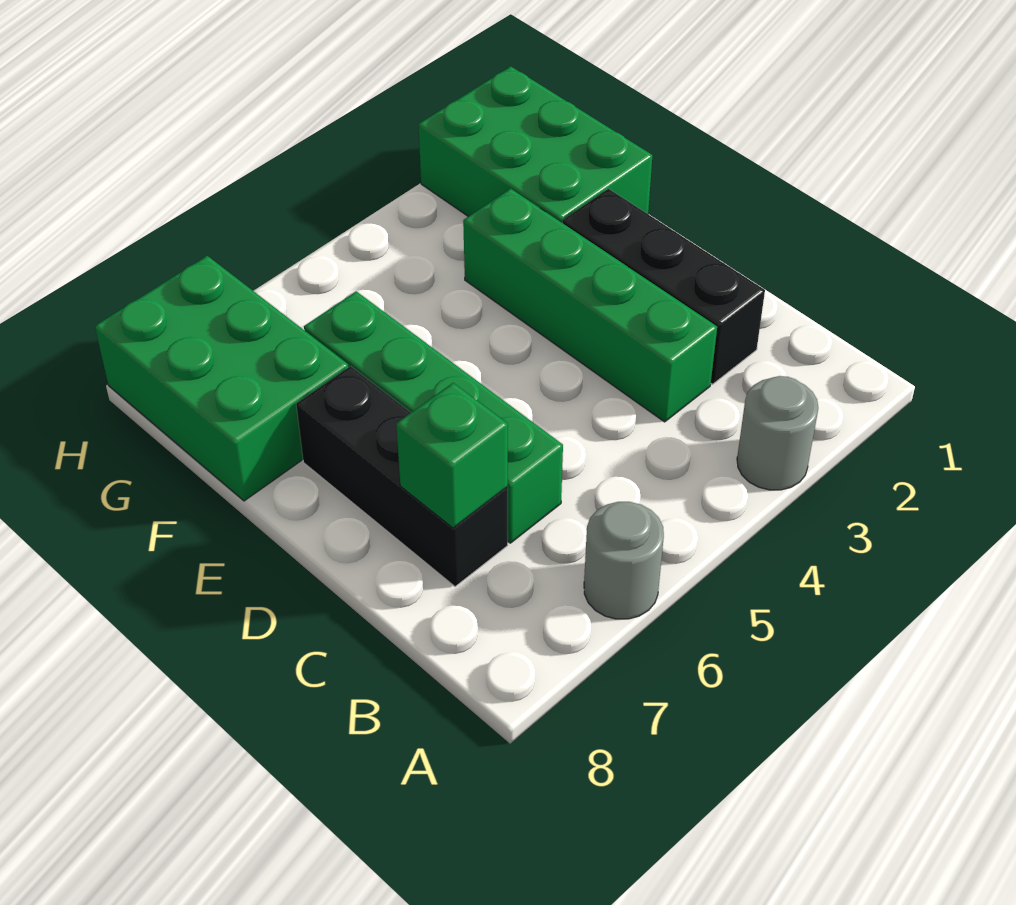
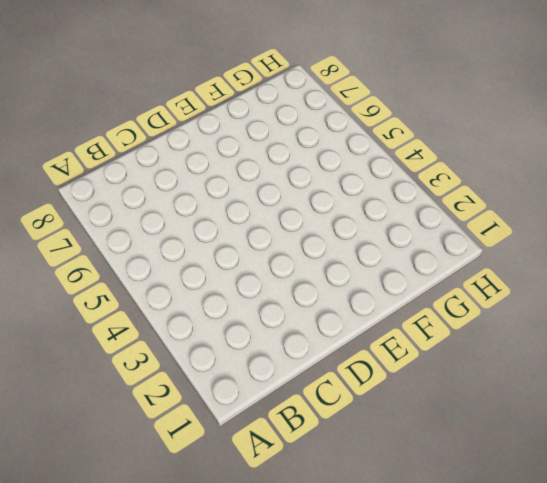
none -> grey 1x1 round brick [737,376,818,490]
none -> grey 1x1 round brick [584,502,664,619]

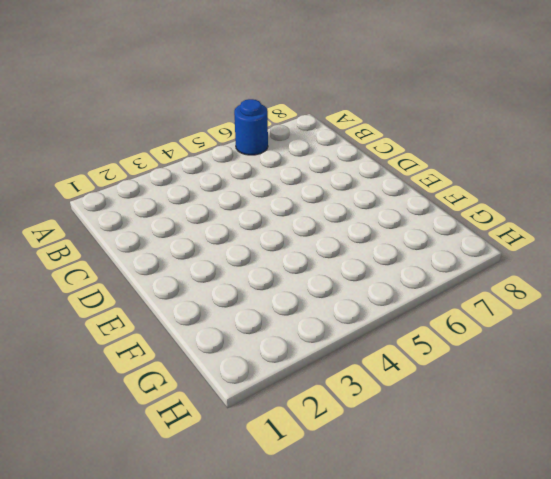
blue 1x1 round brick [234,99,268,155] -> grey 1x1 round brick [584,502,664,619]
none -> grey 1x1 round brick [737,376,818,490]
none -> black 1x3 brick [563,189,765,384]

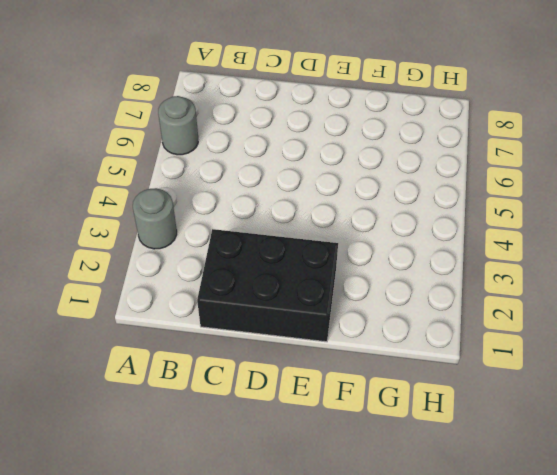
black 2x3 brick [197,229,338,342] -> black 1x3 brick [563,189,765,384]
none -> green 1x4 brick [463,189,717,422]
none -> green 1x4 brick [304,291,563,543]

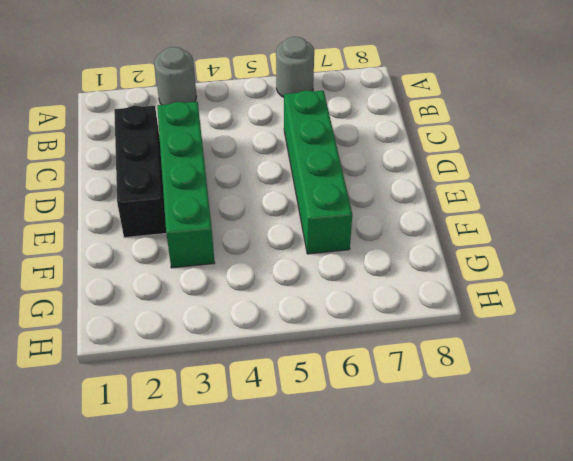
none -> black 1x3 brick [296,366,508,587]
none -> green 2x3 brick [418,66,652,223]

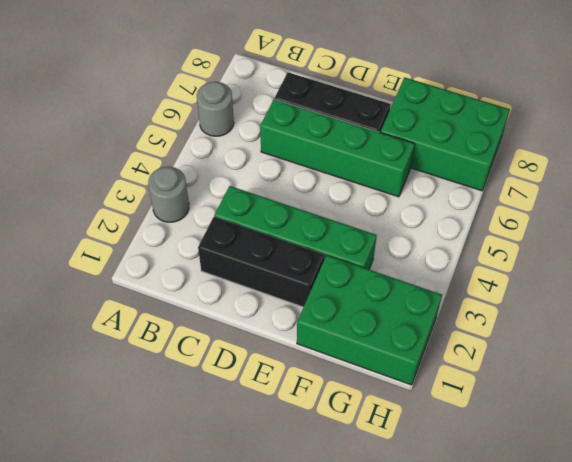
none -> green 1x1 brick [396,383,508,528]

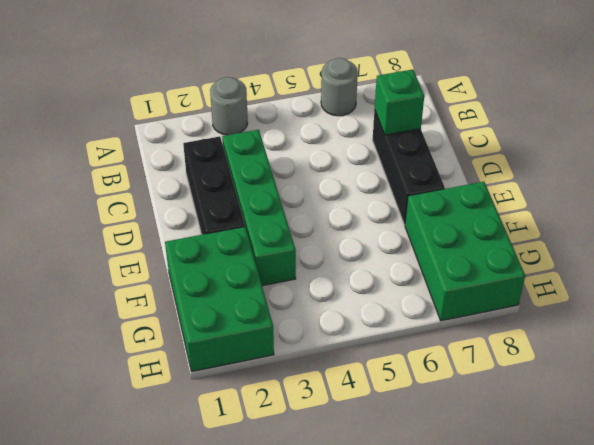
none -> green 1x4 brick [304,291,563,543]

